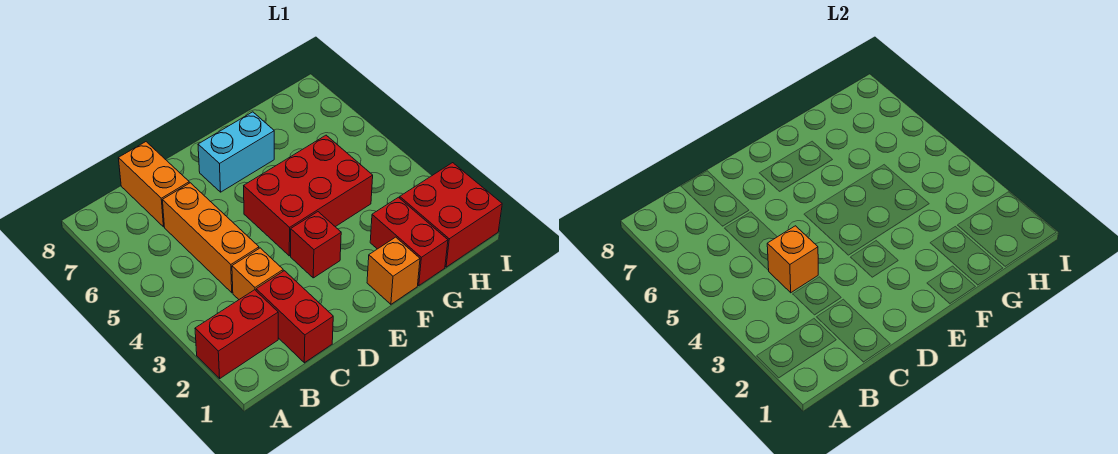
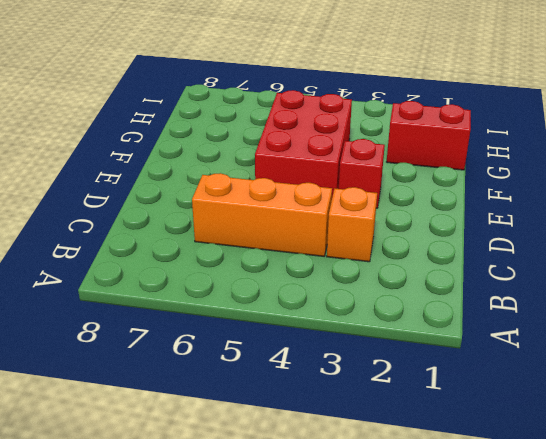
none -> red 1x2 brick [195,290,278,378]
none -> red 1x2 brick [256,271,333,363]
none -> orange 1x2 brick [118,142,189,227]

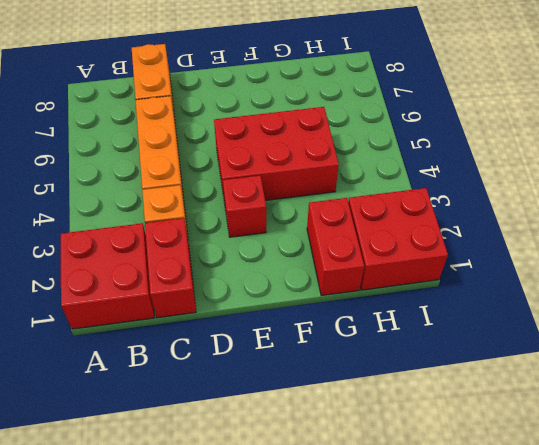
red 2x2 brick [61,223,154,329] -> red 1x2 brick [195,290,278,378]
none -> cyan 1x2 brick [198,112,274,192]
none -> orange 1x1 brick [367,237,420,304]
none -> orange 1x1 brick [767,226,818,293]

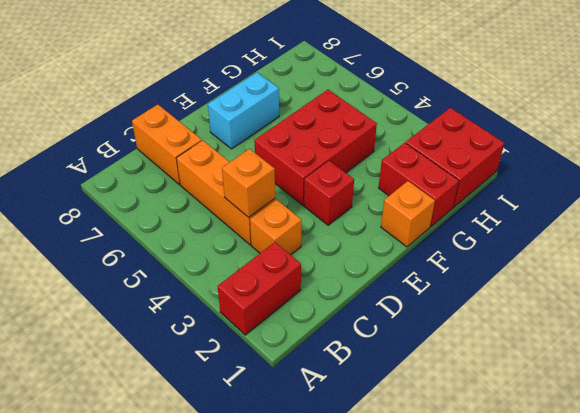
none -> red 1x2 brick [256,271,333,363]

